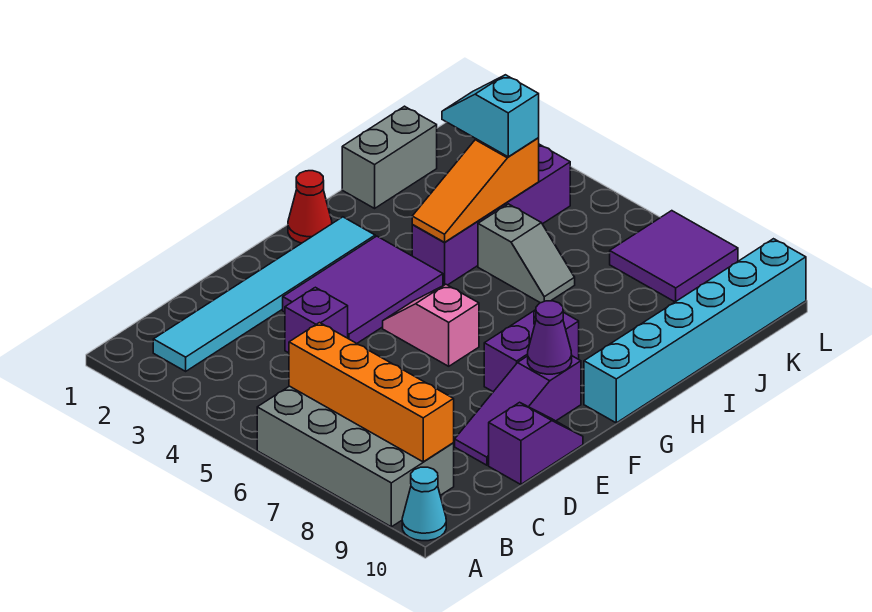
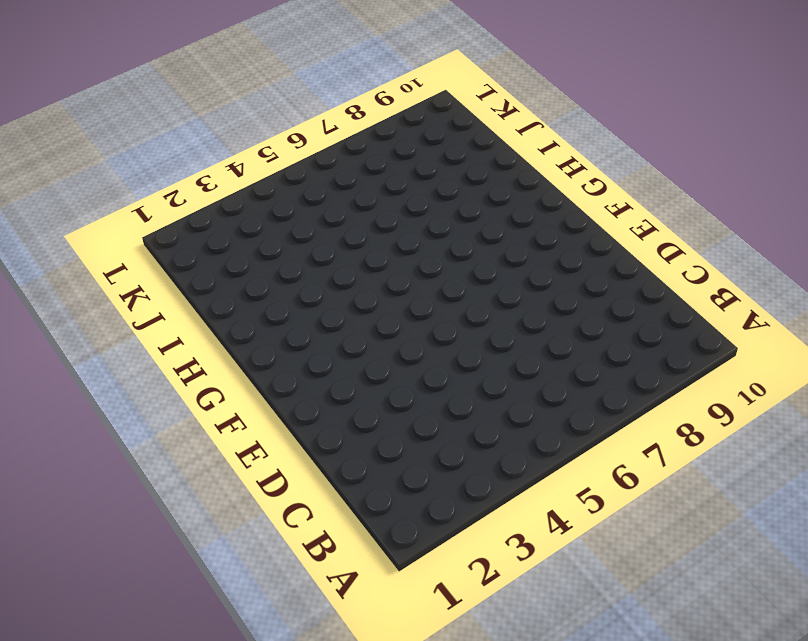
none -> grey 2x4 brick [257,386,454,527]
none -> cyan 1x1 cone [402,467,446,541]
none -> cyan 1x6 tile [153,217,375,371]

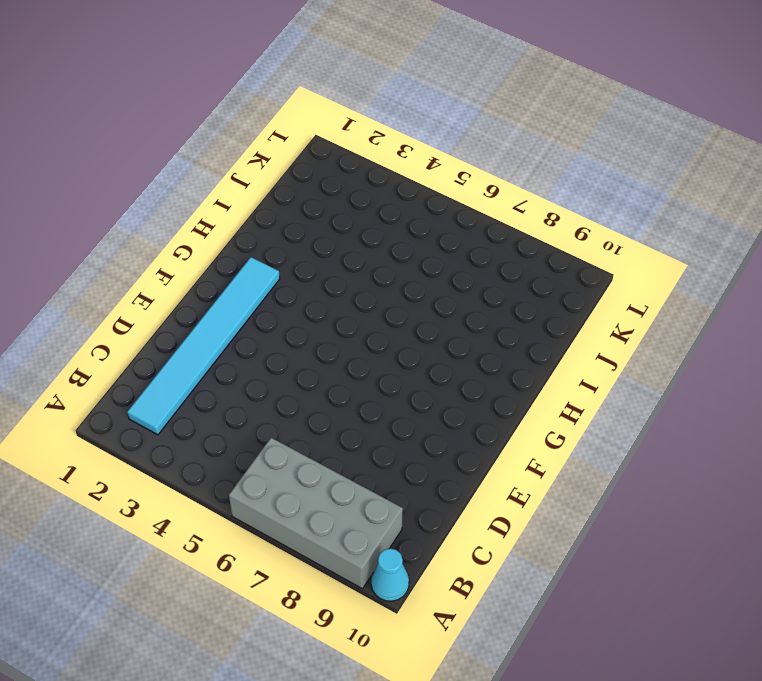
none -> purple 1x1 brick [285,287,348,353]
none -> purple 1x3 slope [455,356,581,465]
none -> purple 1x2 slope [489,402,583,485]

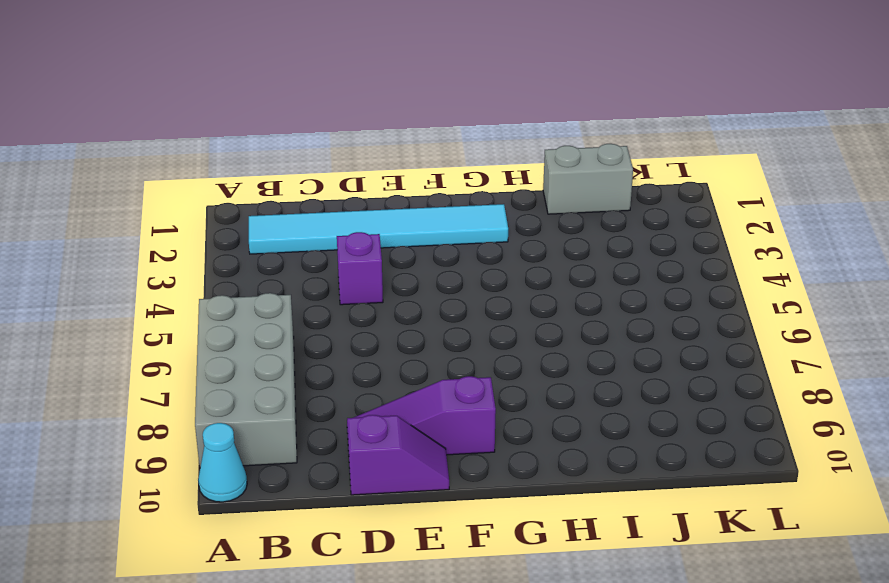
none -> purple 2x3 tile [283,236,443,343]
none -> pink 1x2 slope [383,284,479,366]
none -> purple 1x2 brick [484,310,579,392]

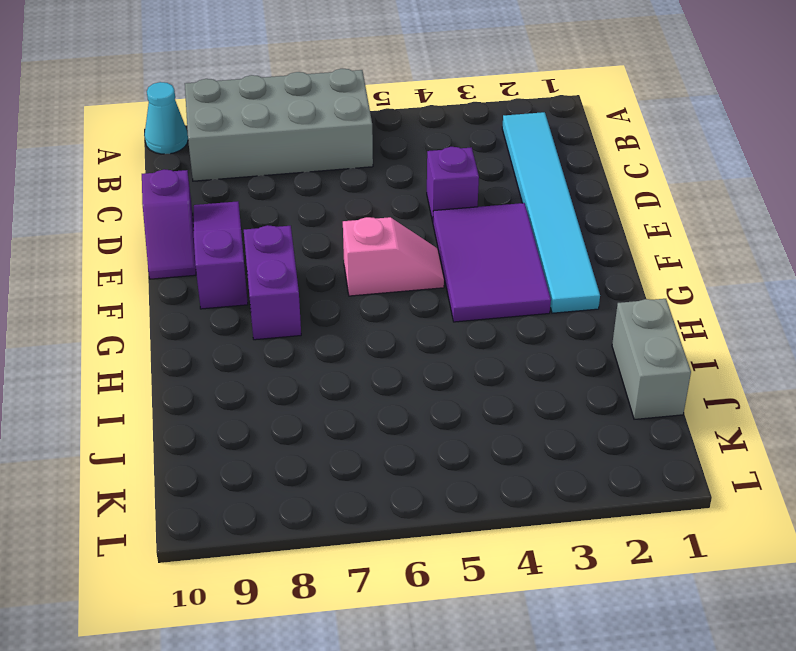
none -> red 1x1 cone [288,171,332,243]
none -> cyan 1x6 brick [584,239,806,423]
none -> purple 1x4 brick [412,144,570,286]

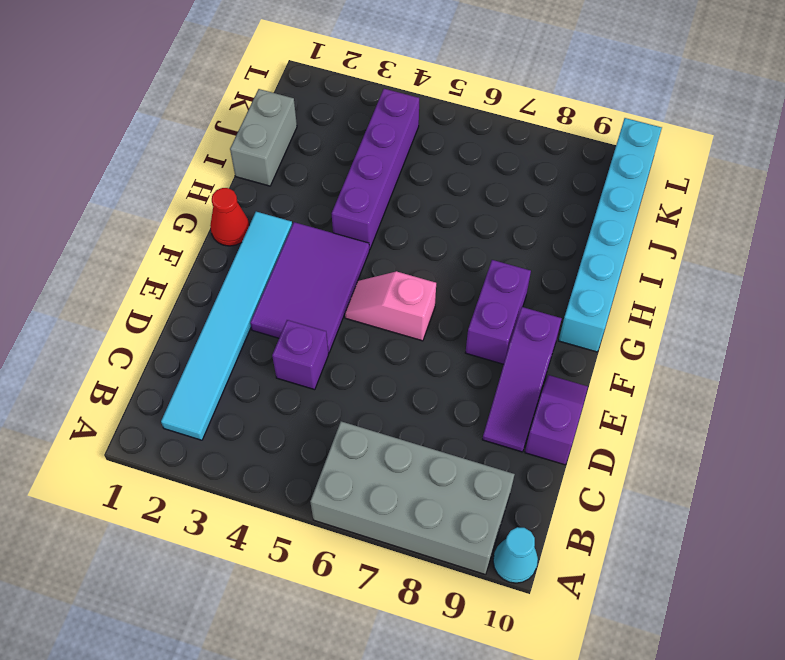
none -> grey 1x2 slope [478,204,575,303]
none -> purple 2x2 tile [610,211,738,302]
none -> orange 1x4 brick [289,323,454,462]

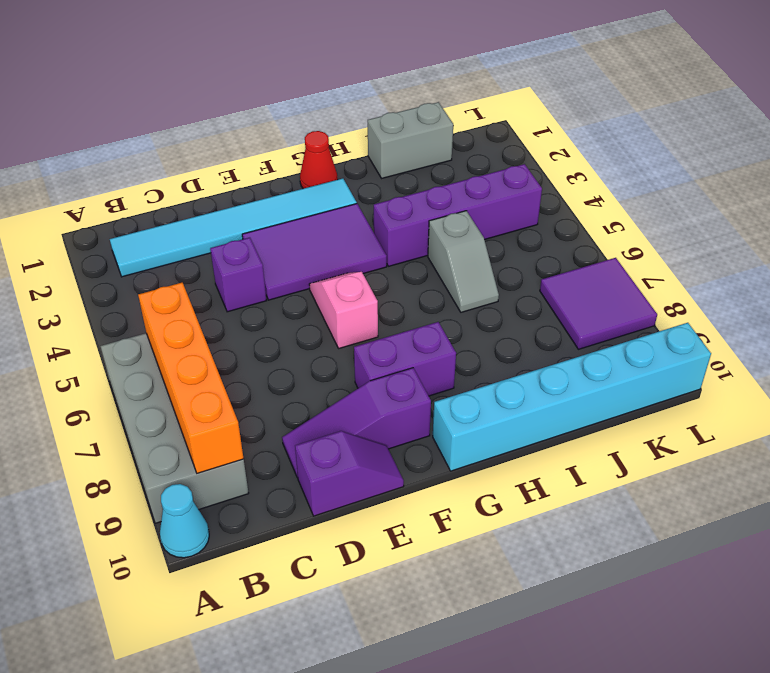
none -> purple 1x1 cone [528,301,572,374]
none -> orange 1x3 slope [412,138,539,242]
none -> cyan 1x2 slope [442,75,539,157]

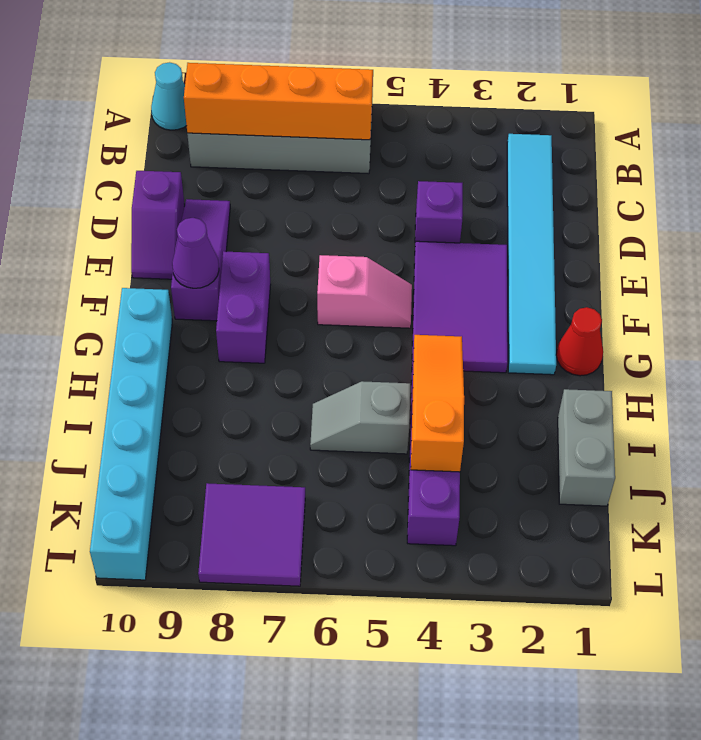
none -> cyan 1x2 slope [442,75,539,157]

